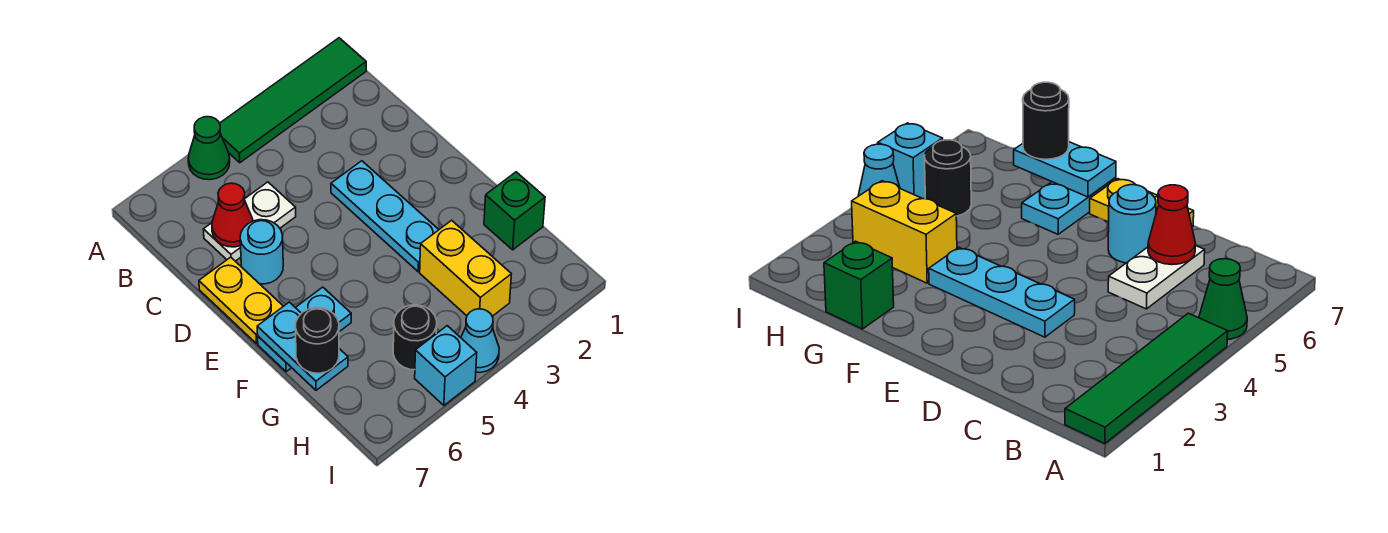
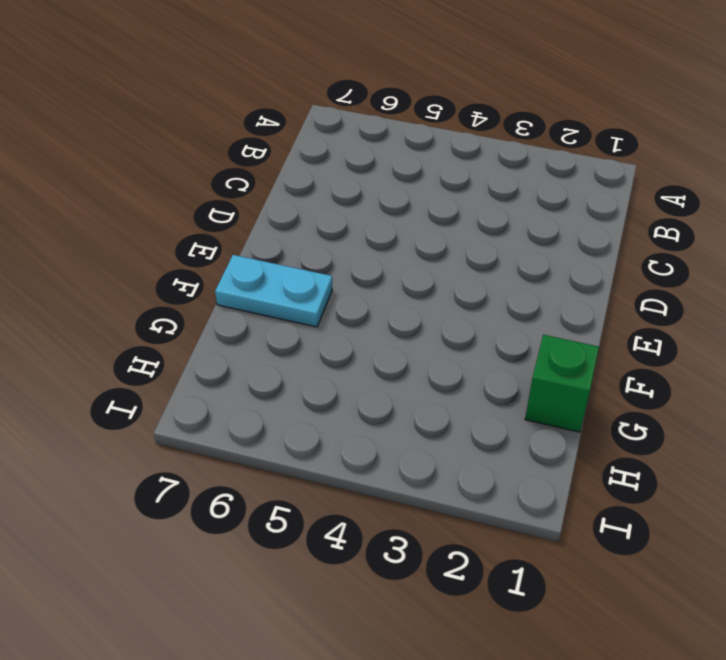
none -> green 1x4 tile [219,38,366,163]
none -> green 1x1 cone [188,117,230,180]
none -> white 1x2 plate [203,182,296,261]

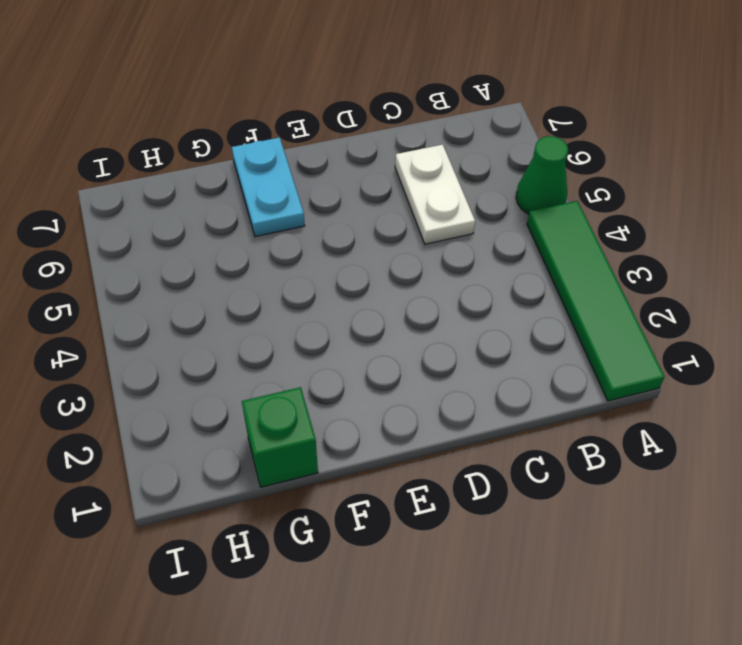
none -> cyan 1x3 plate [331,161,439,272]
none -> cyan 1x1 round brick [240,220,283,284]
none -> yellow 1x2 plate [199,257,283,344]

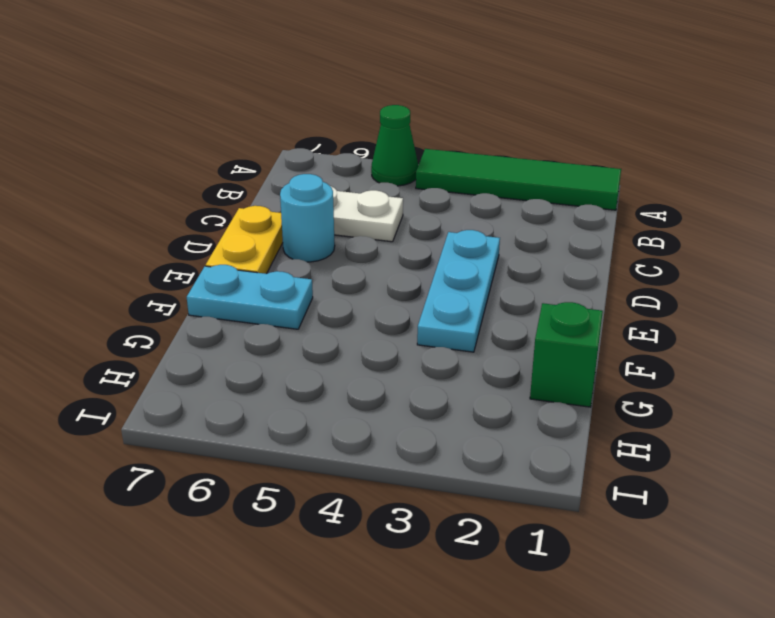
none -> yellow 1x2 brick [420,220,511,316]
none -> black 1x1 round brick [393,305,437,370]
none -> cyan 1x1 cone [461,309,499,373]

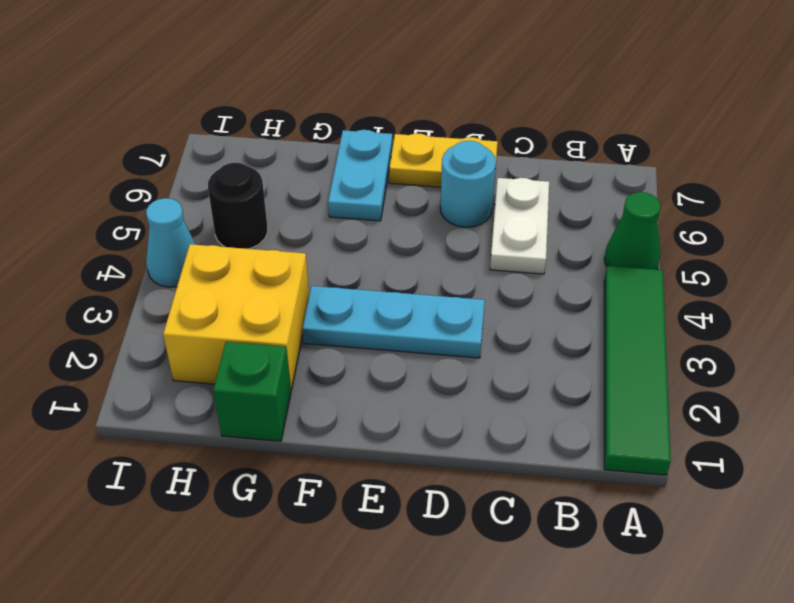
yellow 2x2 brick [163,244,309,390] -> yellow 1x2 brick [420,220,511,316]
none -> cyan 1x1 brick [415,326,477,405]
none -> red 1x1 cone [212,183,253,247]
none -> cyan 1x2 plate [257,302,348,390]

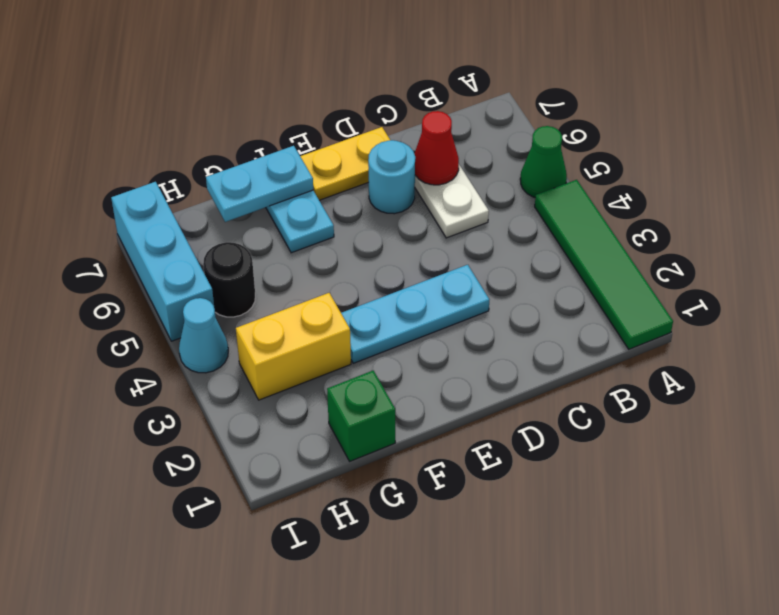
cyan 1x3 brick [111,182,214,341] -> cyan 1x1 brick [415,326,477,405]
none -> black 1x1 round brick [296,308,339,373]

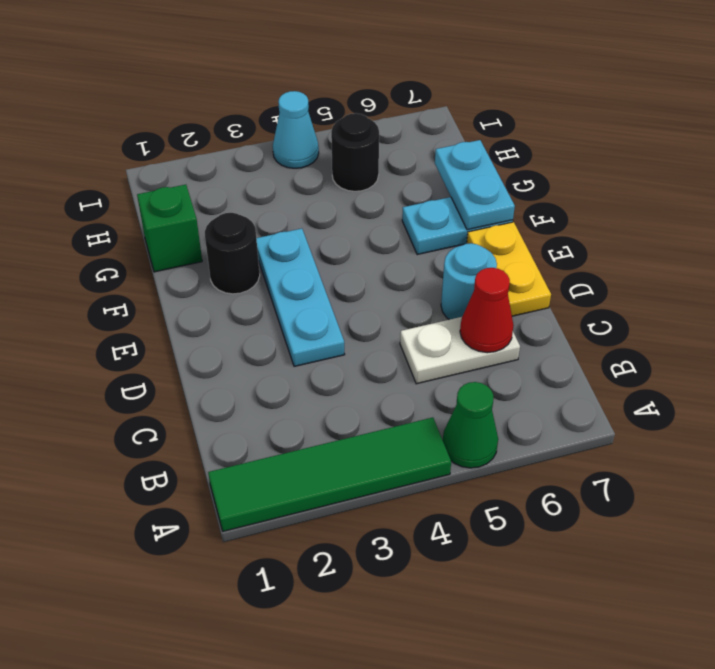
black 1x1 round brick [205,213,260,294] -> black 1x1 round brick moved to [296,308,339,373]
none -> yellow 1x2 brick [420,220,511,316]
none -> cyan 1x1 brick [415,326,477,405]

